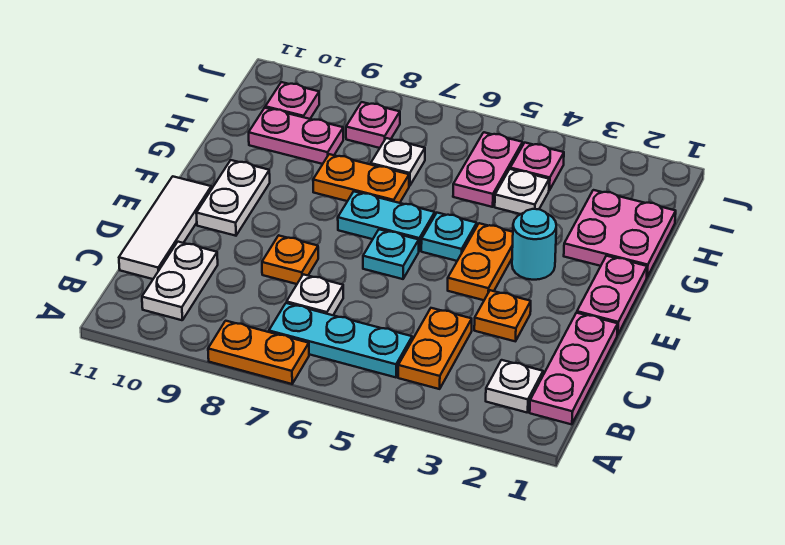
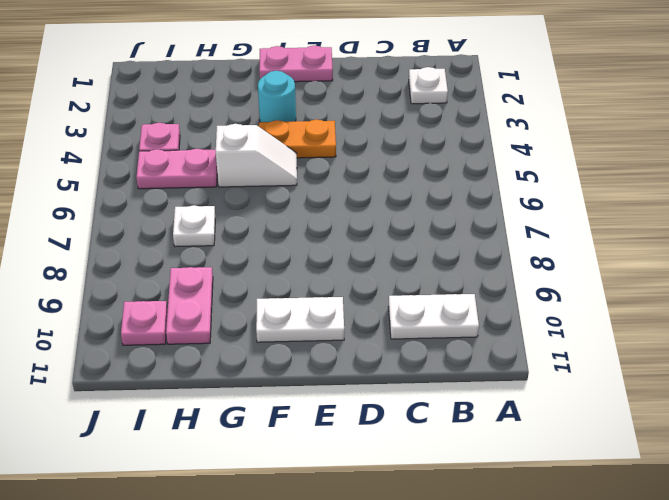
white 1x2 slope [216,124,297,187] -> cyan 1x1 plate [421,213,477,261]
none -> orange 1x2 plate [208,321,309,384]
none -> pink 1x3 plate [530,313,618,424]
none -> orange 1x2 plate [398,308,472,389]

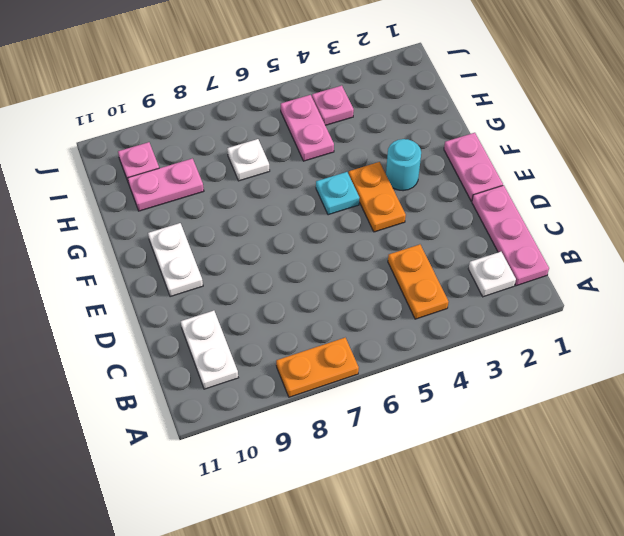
none -> cyan 1x3 plate [269,303,412,377]
none -> white 1x1 plate [287,274,343,315]
none -> white 1x3 tile [119,176,211,279]

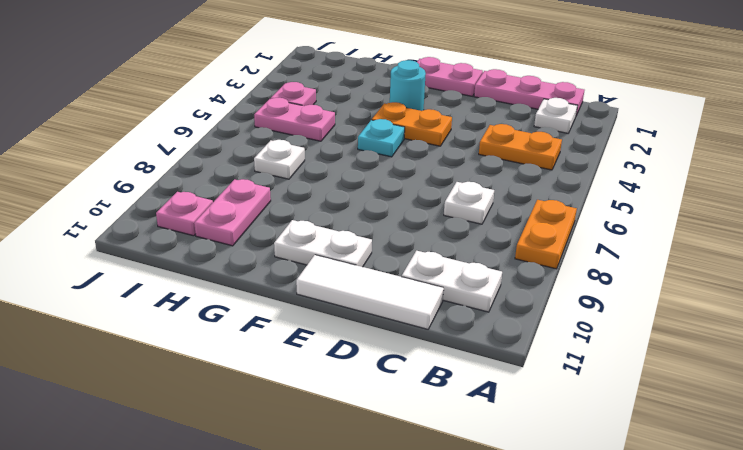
none -> cyan 1x3 plate [269,303,412,377]
none -> orange 1x1 plate [474,290,531,341]
none -> orange 1x1 plate [262,235,318,284]

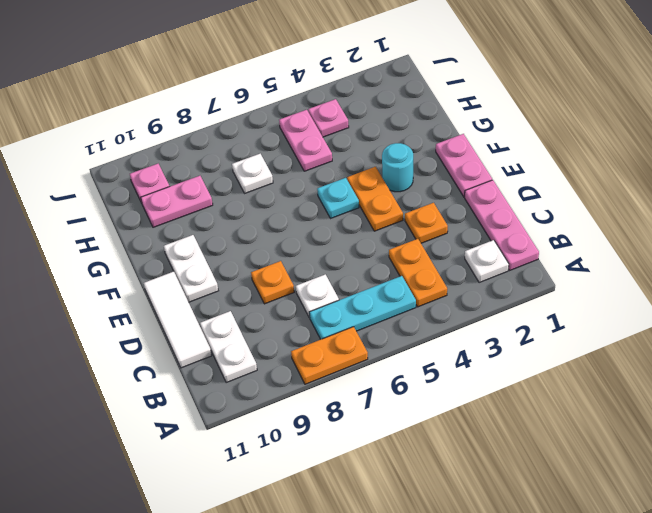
none -> cyan 1x1 plate [363,229,419,279]
none -> cyan 1x2 plate [338,192,435,251]
none -> pink 2x2 plate [564,190,676,277]

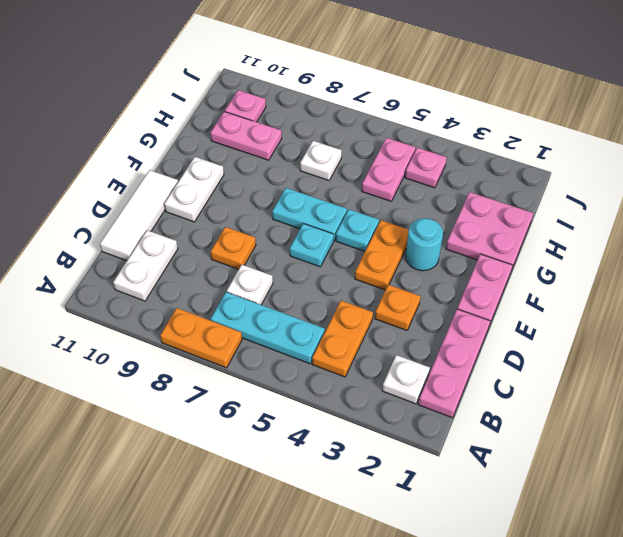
none -> orange 1x2 plate [313,154,409,203]
none -> white 1x1 plate [495,169,549,214]
none -> pink 1x1 plate [346,102,400,148]

